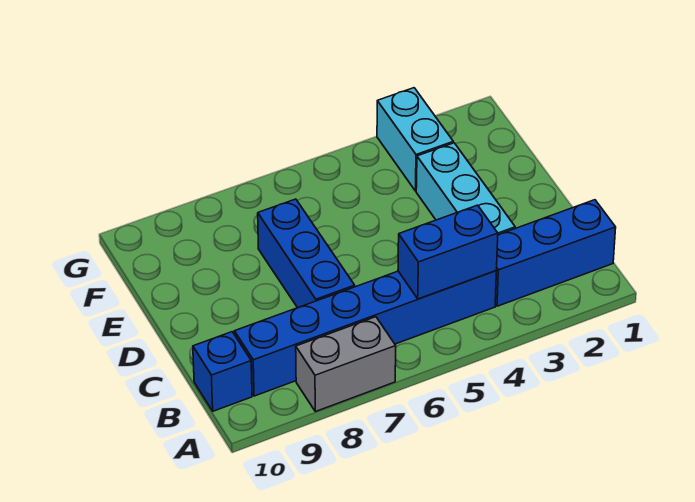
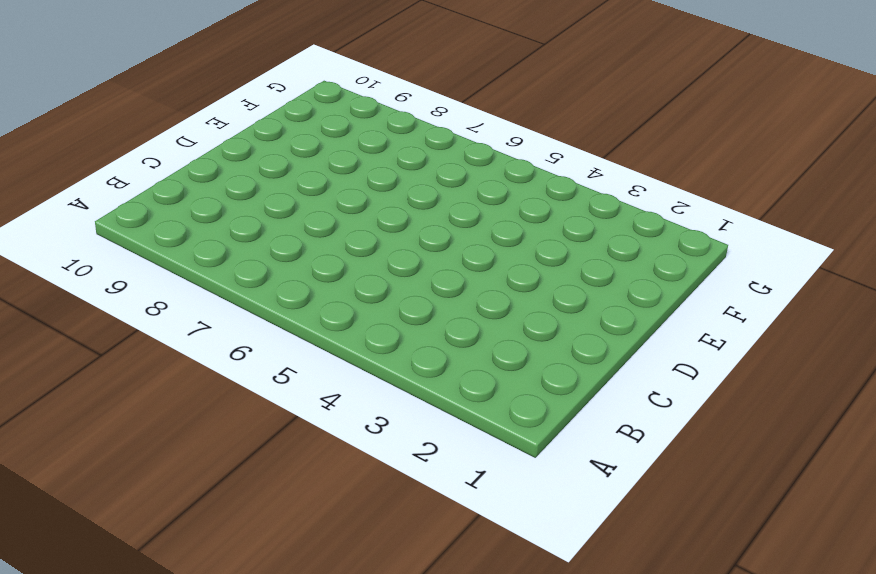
none -> grey 1x2 brick [296,317,396,412]
none -> blue 1x3 brick [495,200,616,306]

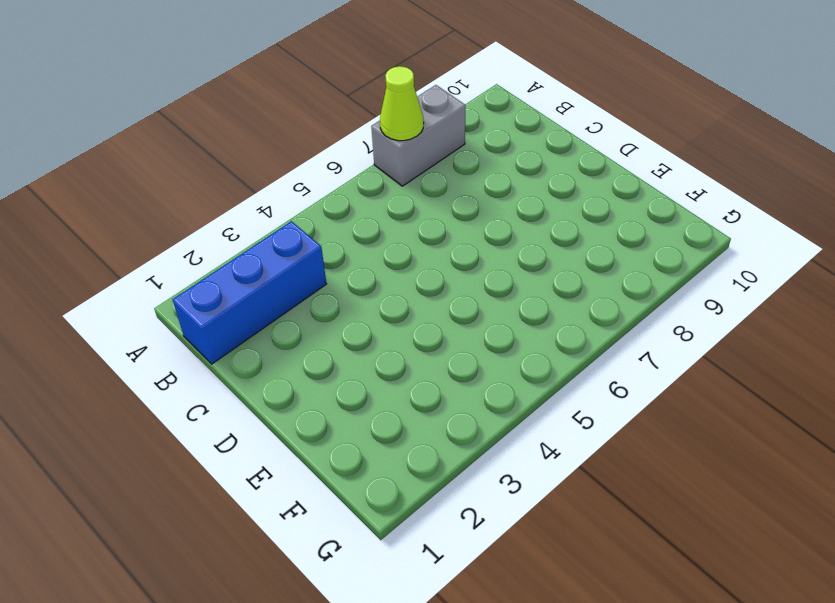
lime 1x1 cone [380,66,424,141] -> none
none -> blue 1x6 brick [234,271,496,396]
none -> blue 1x1 brick [193,332,252,411]

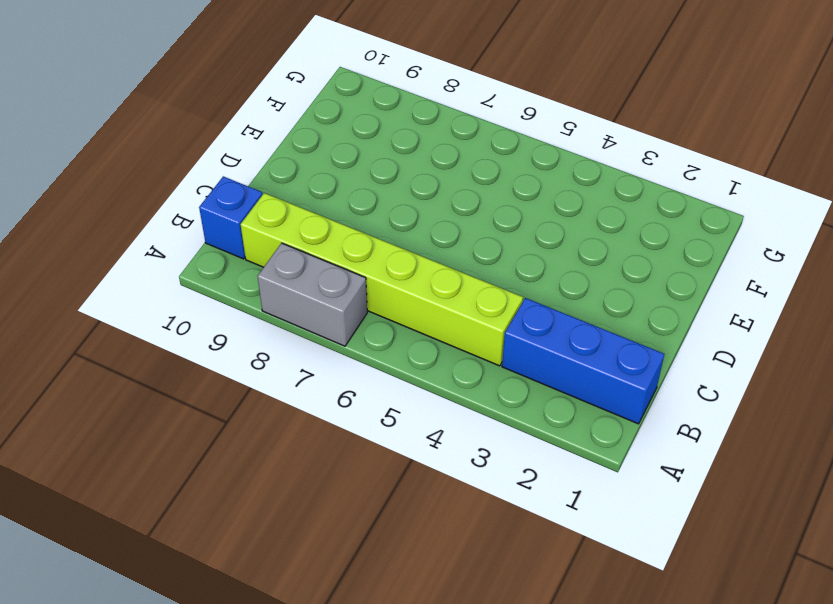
lime 1x6 brick [241,193,523,366] -> blue 1x6 brick [234,271,496,396]
none -> cyan 1x3 brick [416,143,515,235]
none -> blue 1x3 brick [258,199,355,308]

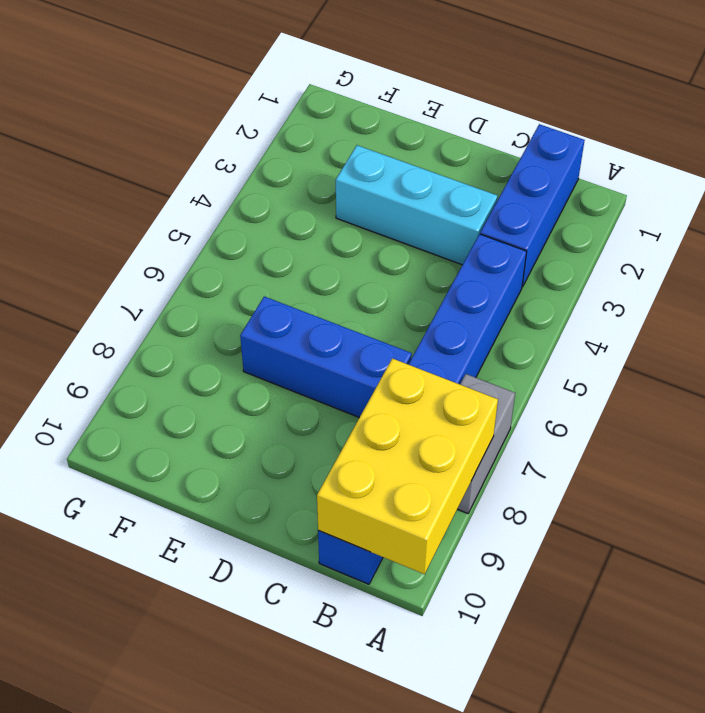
yellow 2x3 brick [317,358,498,574] -> none
none -> cyan 1x2 brick [377,88,453,191]
none -> blue 1x2 brick [398,205,498,299]

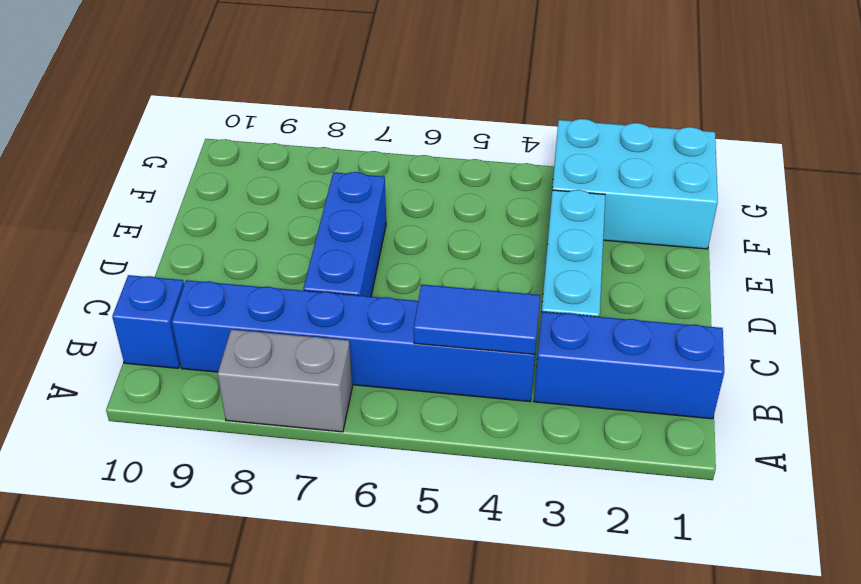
blue 1x2 tile [414,285,540,354] -> blue 1x2 brick [398,205,498,299]
cyan 2x3 brick [552,119,718,249] -> cyan 1x2 brick [377,88,453,191]

